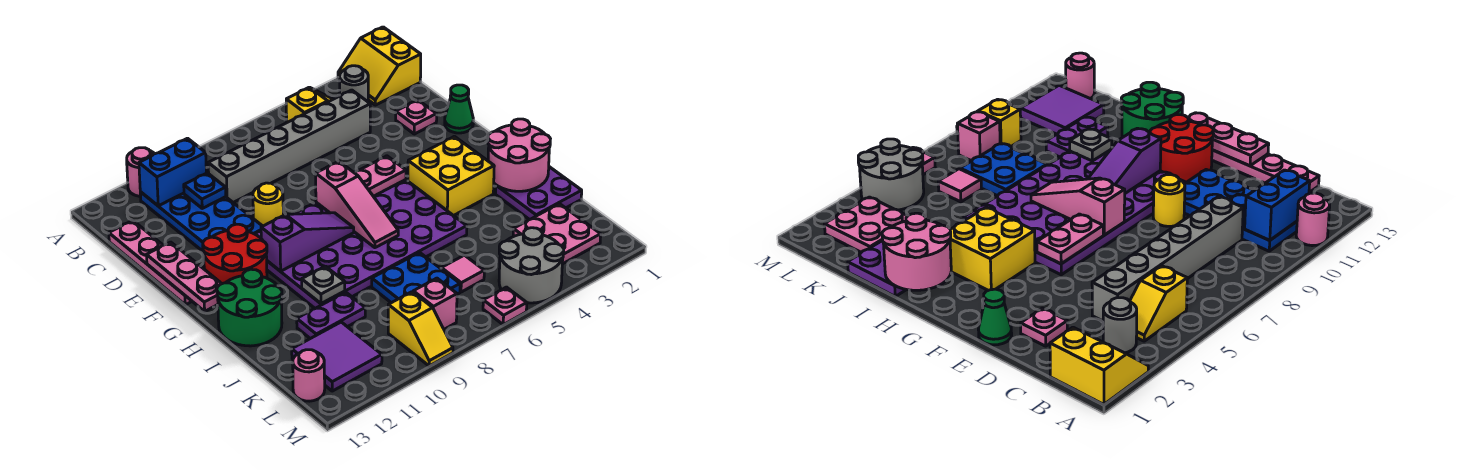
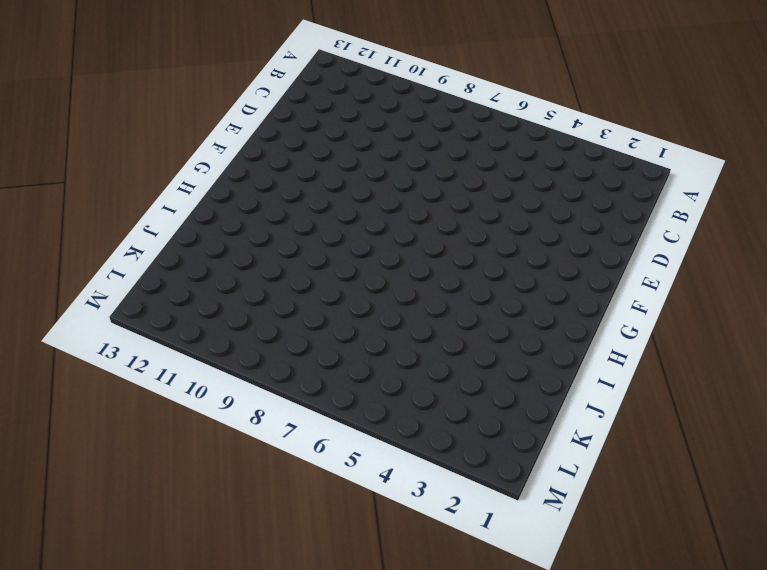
none -> yellow 2x2 slope [338,27,421,105]
none -> pink 1x1 round brick [127,148,154,196]
none -> grey 1x1 round brick [340,66,368,102]
none -> yellow 1x2 slope [286,87,333,122]

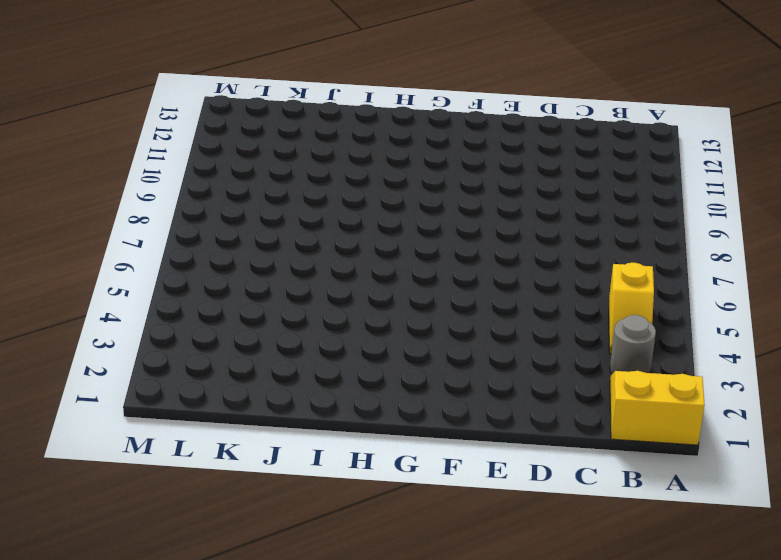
none -> pink 1x1 round brick [127,148,154,196]
none -> blue 2x4 plate [140,192,262,252]
none -> grey 1x6 brick [208,90,370,203]
none -> pink 1x4 plate [109,220,192,305]

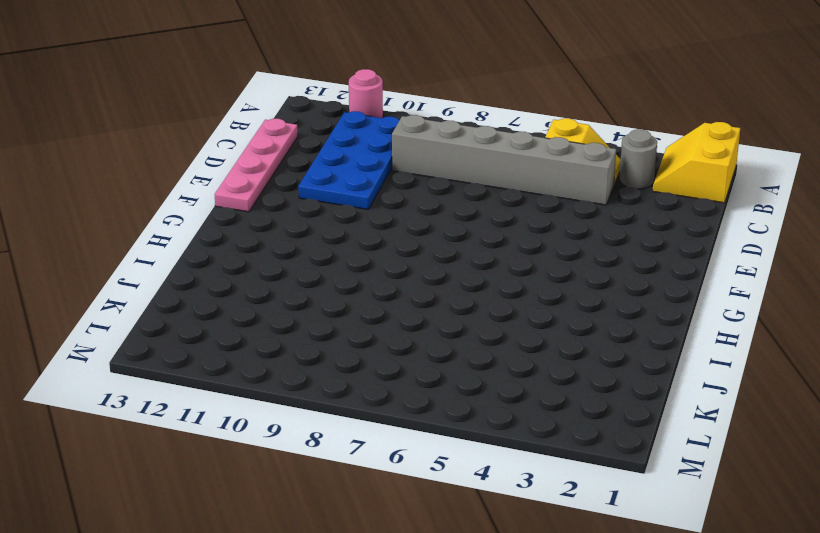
none -> pink 1x1 plate [396,100,437,134]
none -> green 1x1 cone [445,85,473,133]
none -> yellow 1x1 round brick [253,183,283,226]
none -> purple 4x6 plate [255,180,467,308]

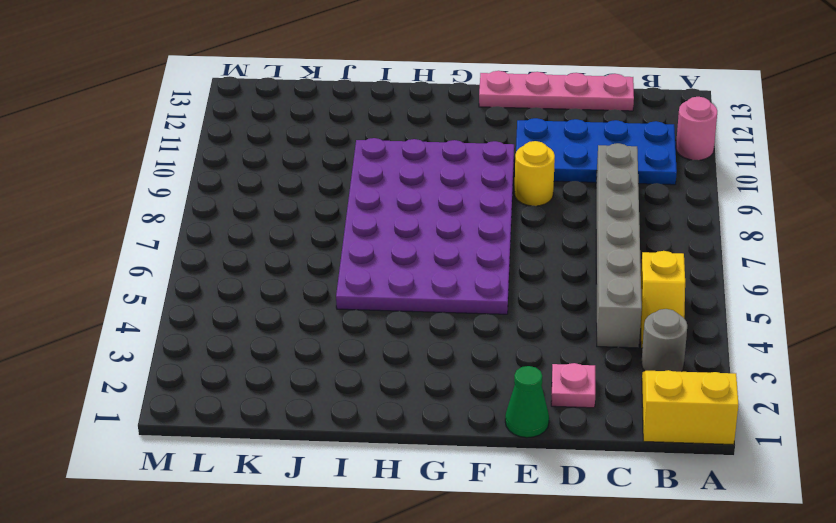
none -> red 2x2 round brick [203,224,267,284]
none -> yellow 2x2 brick [408,136,494,216]
none -> green 2x2 round brick [217,269,282,346]
none -> purple 2x2 plate [496,167,582,220]

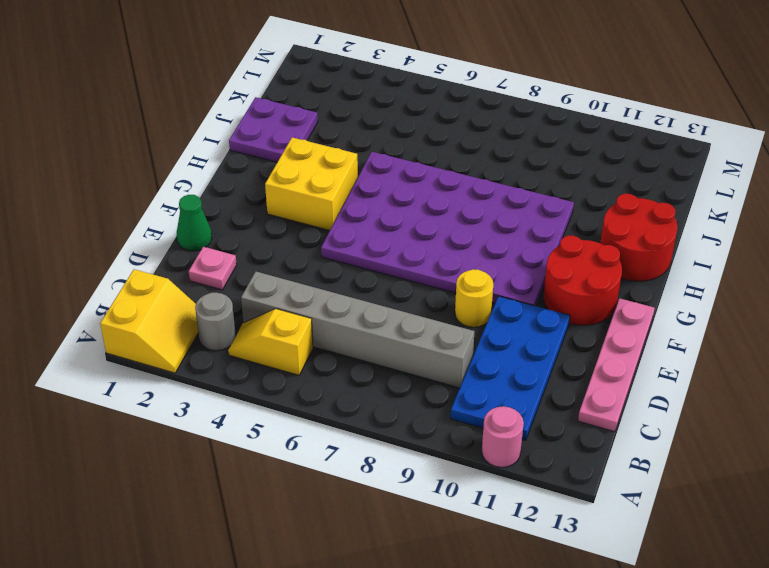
red 2x2 round brick [600,194,677,281] -> green 2x2 round brick [217,269,282,346]
none -> blue 2x2 plate [372,253,460,303]
none -> purple 1x2 plate [297,292,365,339]
none -> pink 2x2 plate [513,204,601,264]
none -> pink 1x1 tile [441,255,484,292]

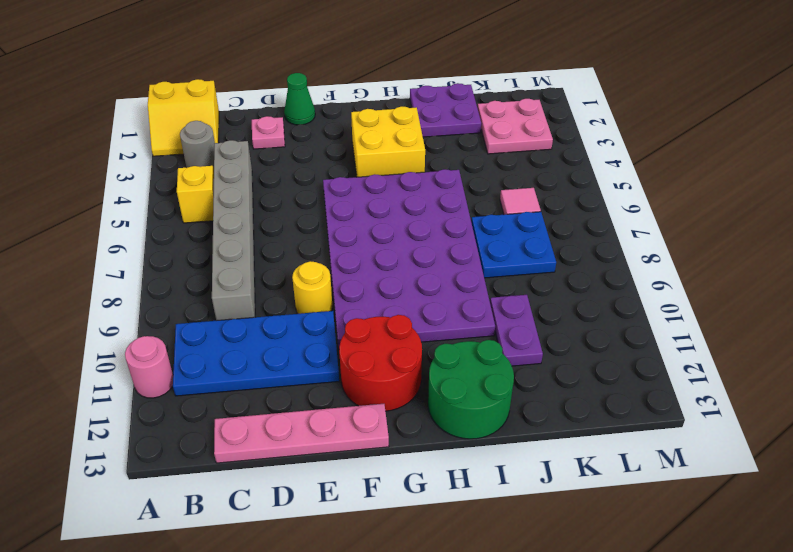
none -> purple 2x2 tile [292,322,382,391]
none -> grey 2x2 round brick [499,228,564,303]
none -> pink 1x1 brick [413,278,457,329]
none -> yellow 1x2 slope [388,292,453,366]

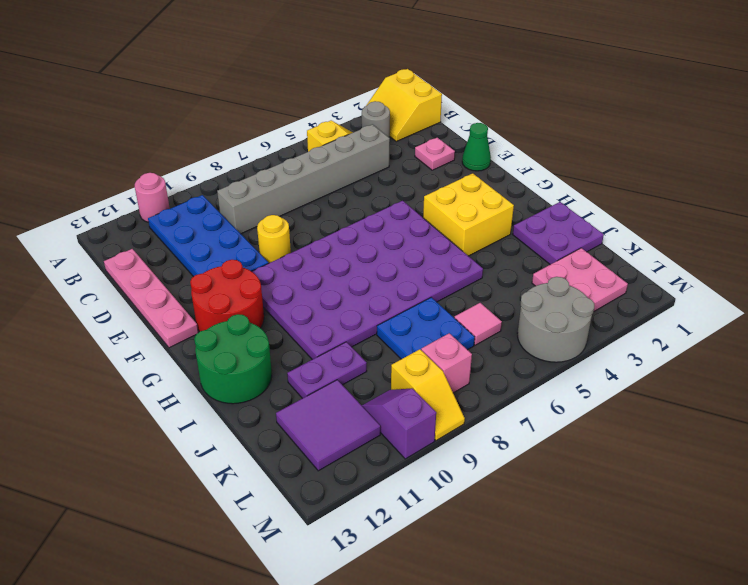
purple 1x2 slope [362,388,436,459] -> none
none -> pink 1x1 round brick [293,350,325,401]
none -> pink 1x1 plate [483,287,527,325]
none -> blue 1x2 brick [139,138,206,206]
none -> blue 1x1 plate [184,173,226,208]

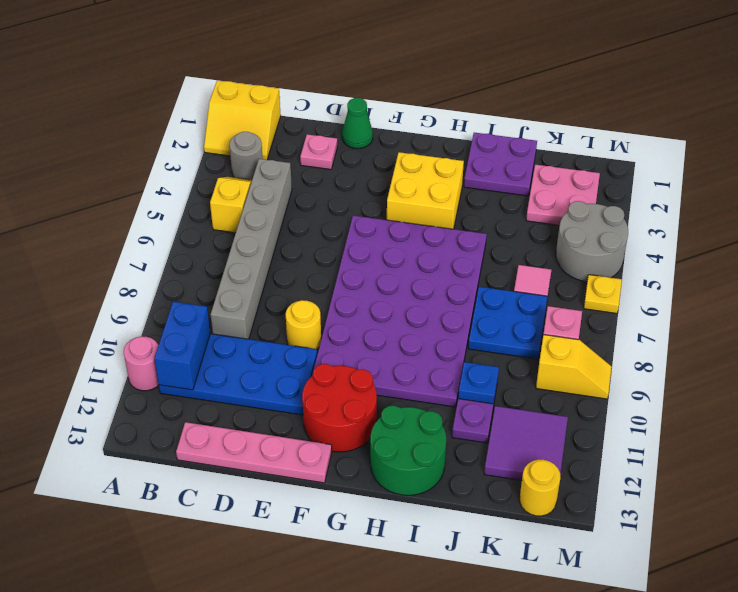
blue 1x1 plate [458,362,499,404] -> blue 1x1 plate moved to [184,173,226,208]
yellow 1x1 round brick [520,460,560,516] -> pink 1x1 round brick [293,350,325,401]
yellow 1x1 plate [584,275,622,313] -> pink 1x1 plate [483,287,527,325]
none -> pink 1x3 plate [147,242,222,311]
none -> pink 1x2 plate [354,156,406,196]
none -> pink 1x3 slope [316,161,398,248]
none -> purple 1x3 slope [261,213,354,271]

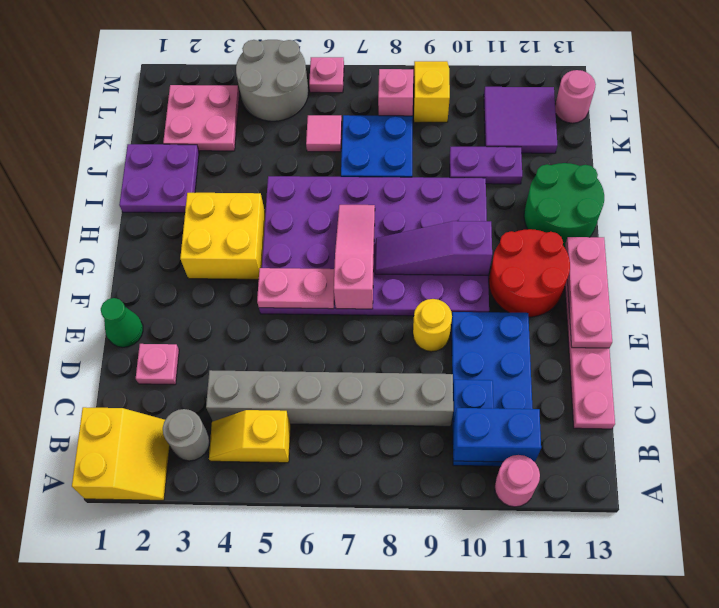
none -> pink 2x2 round brick [488,119,550,191]
none -> grey 1x1 plate [302,266,345,304]

